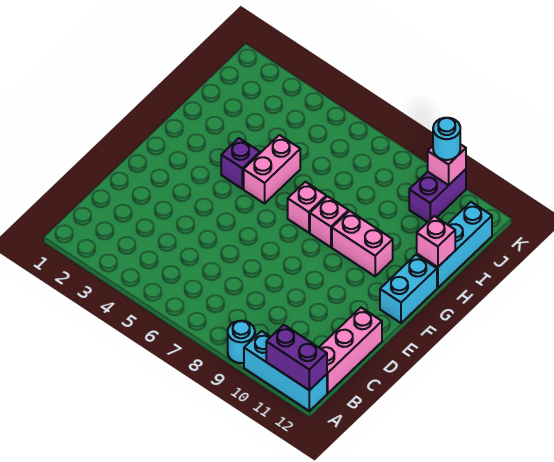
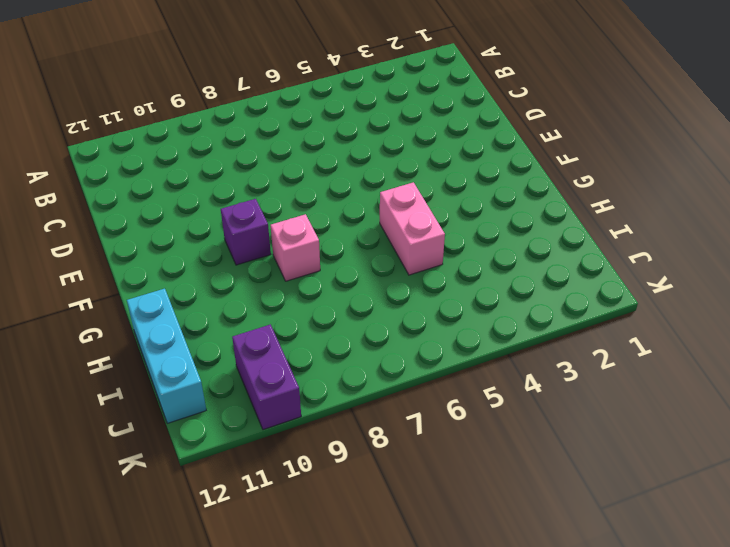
purple 1x1 brick [221,199,271,265] -> purple 1x1 brick moved to [221,138,260,189]
none -> cyan 1x1 round brick [228,321,255,363]
none -> cyan 1x3 brick [244,331,327,411]
none -> pink 1x3 brick [319,308,382,393]

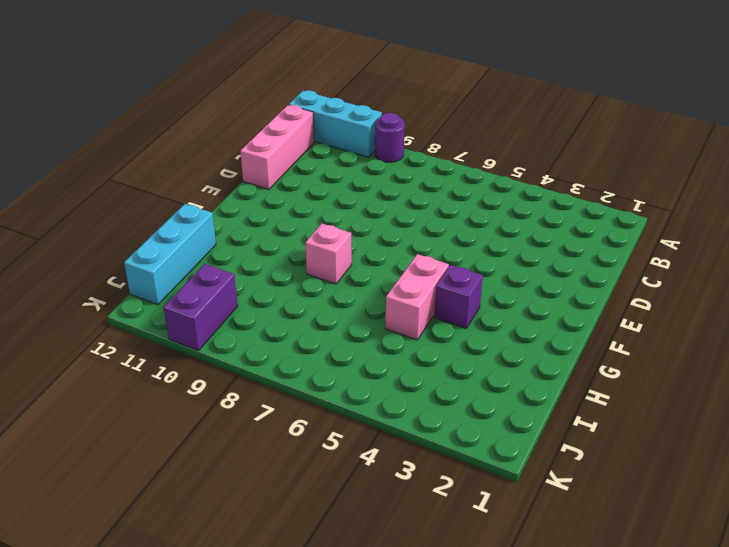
purple 1x1 round brick [375,113,405,162] -> cyan 1x1 round brick [228,321,255,363]
none -> cyan 1x2 brick [380,255,437,323]
none -> pink 1x1 brick [288,182,326,233]
none -> pink 1x2 brick [332,211,393,276]

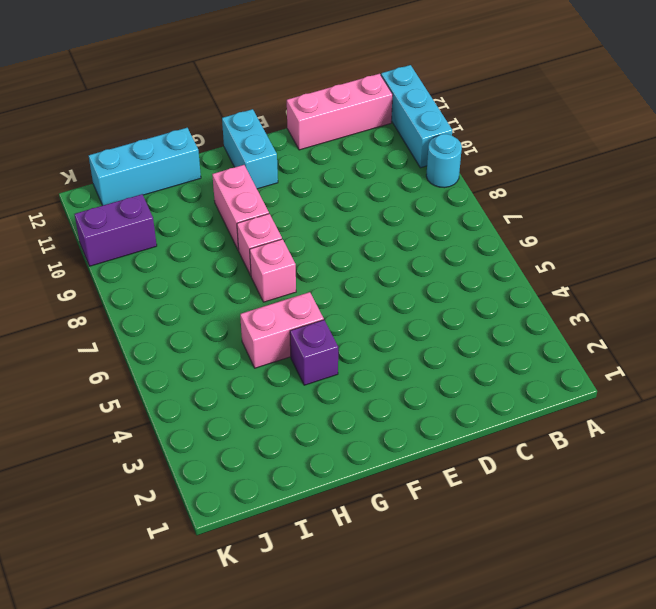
cyan 1x2 brick [222,109,278,189] -> cyan 1x2 brick turned to [380,255,437,323]
none -> purple 1x2 brick [266,325,327,390]
none -> pink 1x1 brick [417,216,455,267]
none -> pink 1x1 brick [428,144,466,185]

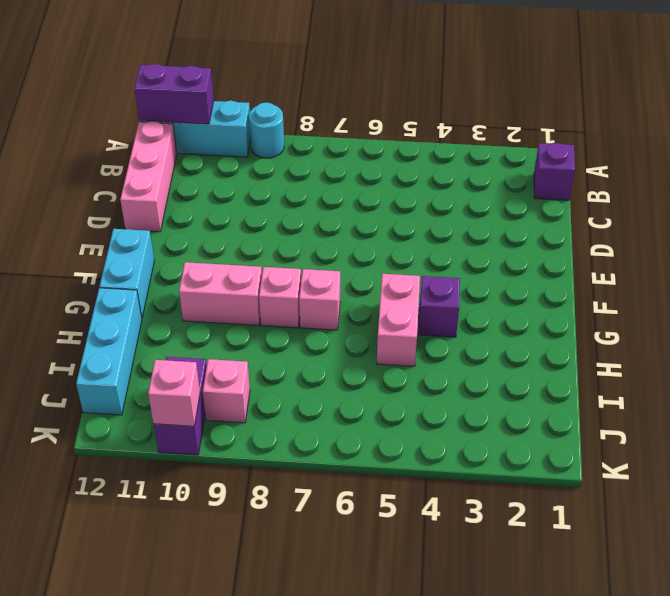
purple 1x1 brick [534,143,575,200] -> none
pink 1x1 brick [203,359,250,423] -> pink 1x1 brick moved to [417,216,455,267]
none -> cyan 1x1 round brick [433,118,460,160]

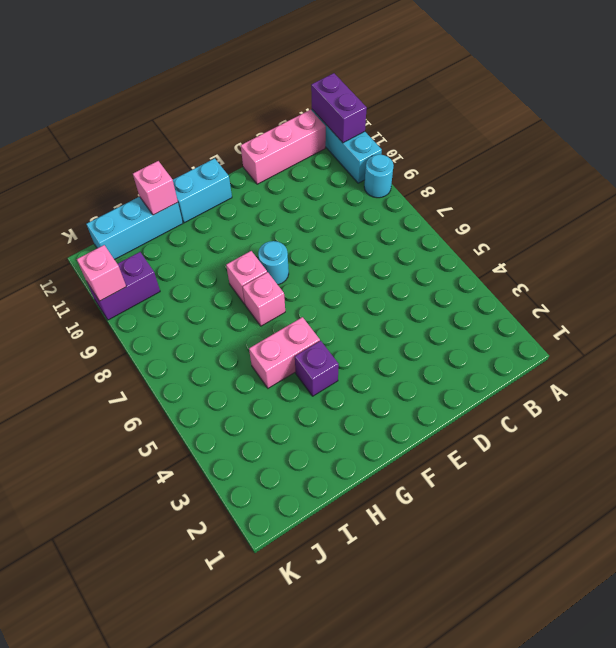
cyan 1x1 round brick [258,241,289,285] -> cyan 1x1 round brick moved to [433,118,460,160]
none -> pink 1x2 brick [332,211,393,276]

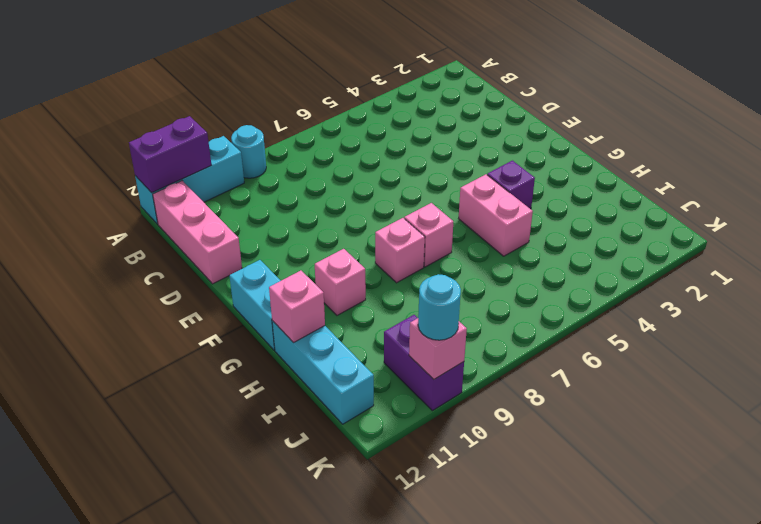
pink 1x1 brick [315,249,366,315] -> pink 1x2 brick [332,211,393,276]

